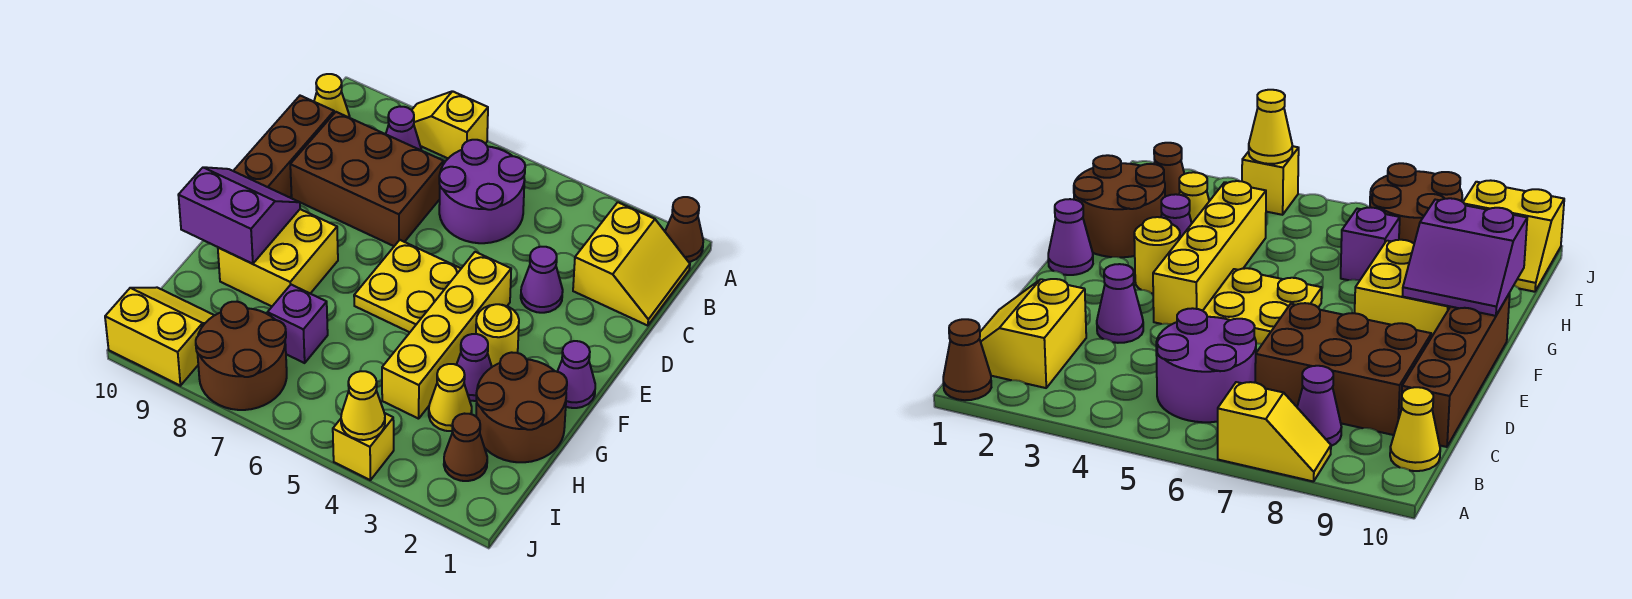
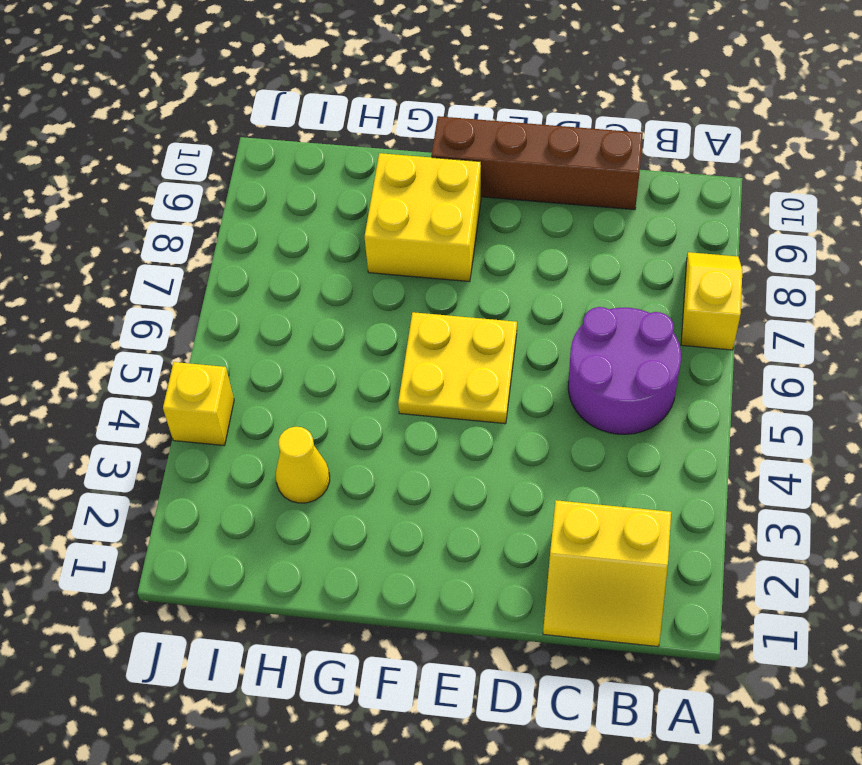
none -> brown 1x1 cone [665,197,703,262]
none -> purple 1x1 cone [386,106,421,150]
none -> yellow 1x1 cone [314,74,350,118]

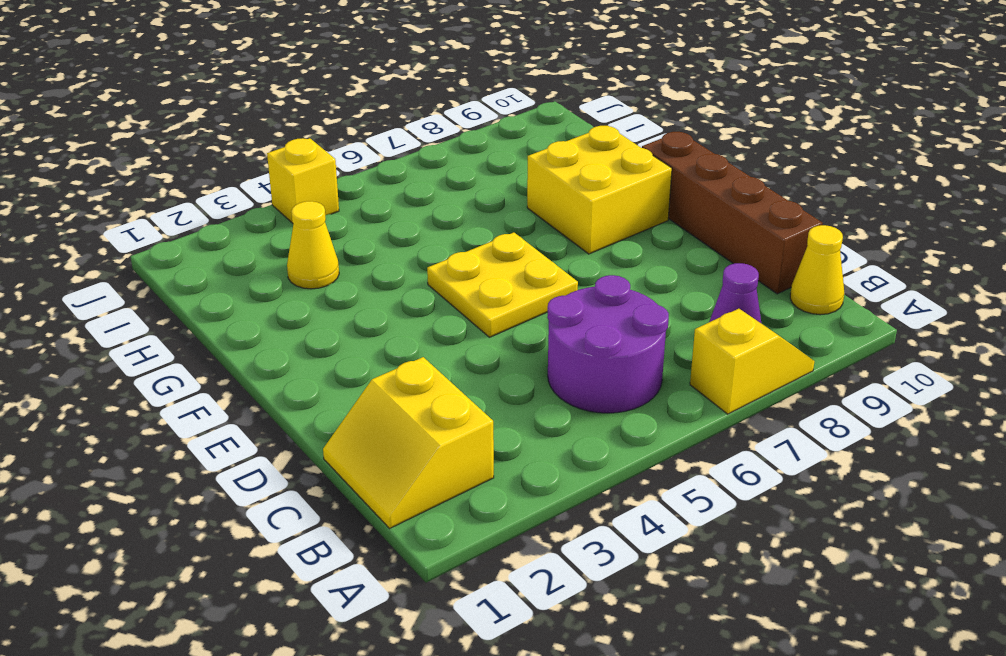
none -> brown 1x1 cone [665,197,703,262]
none -> brown 2x3 brick [290,112,444,246]
none -> purple 1x1 cone [521,247,563,313]

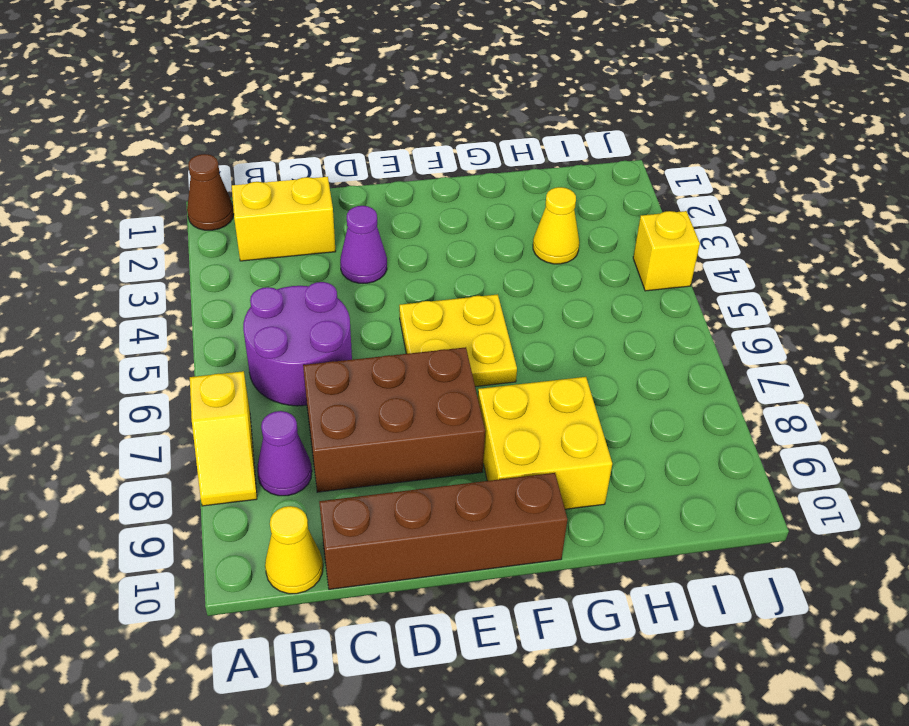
brown 2x3 brick [303,347,485,492] -> brown 2x3 brick turned to [290,112,444,246]
none -> yellow 1x4 brick [382,252,511,419]
none -> purple 1x1 cone [557,341,595,408]
none -> yellow 1x1 round brick [476,304,519,367]

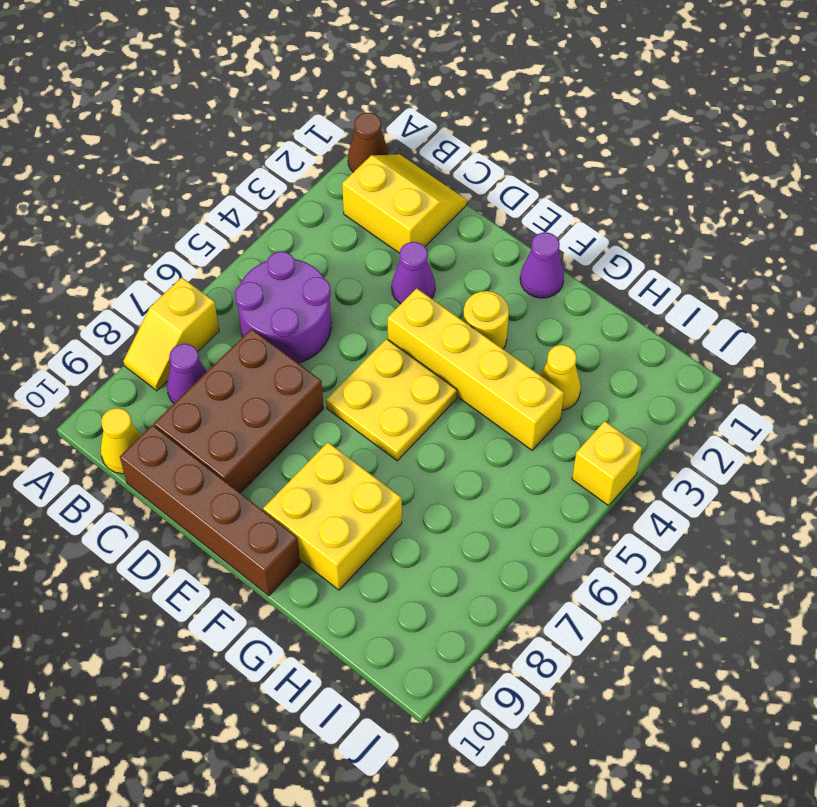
none -> brown 2x2 round brick [476,352,567,462]
none -> purple 1x1 cone [457,334,492,401]
none -> purple 1x1 brick [268,285,328,363]

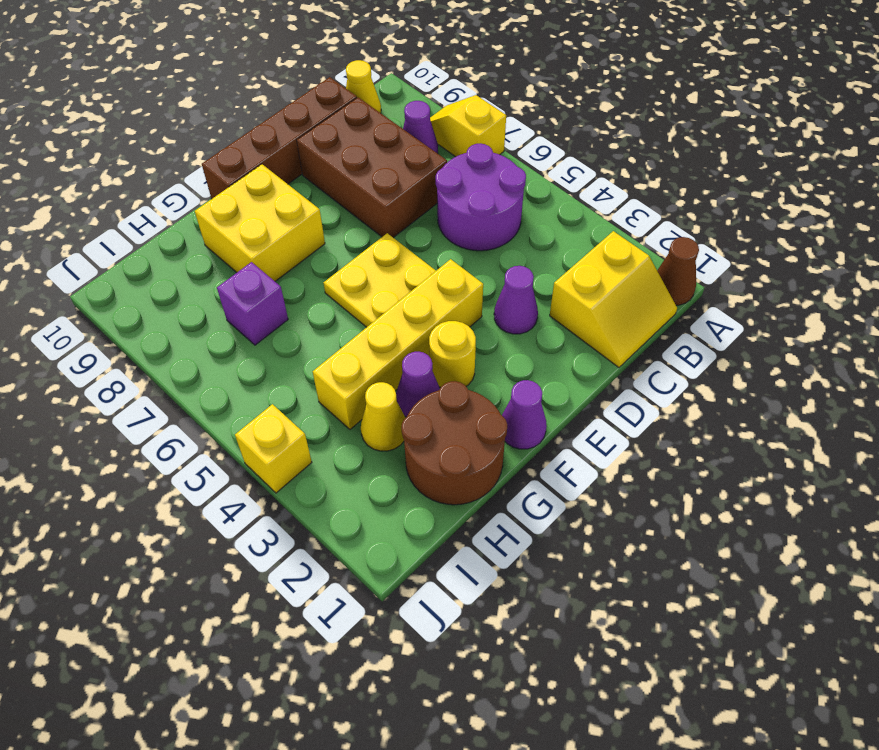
none -> brown 1x1 cone [444,414,487,481]
none -> brown 2x2 round brick [196,302,287,410]
none -> yellow 2x2 slope [105,287,214,386]

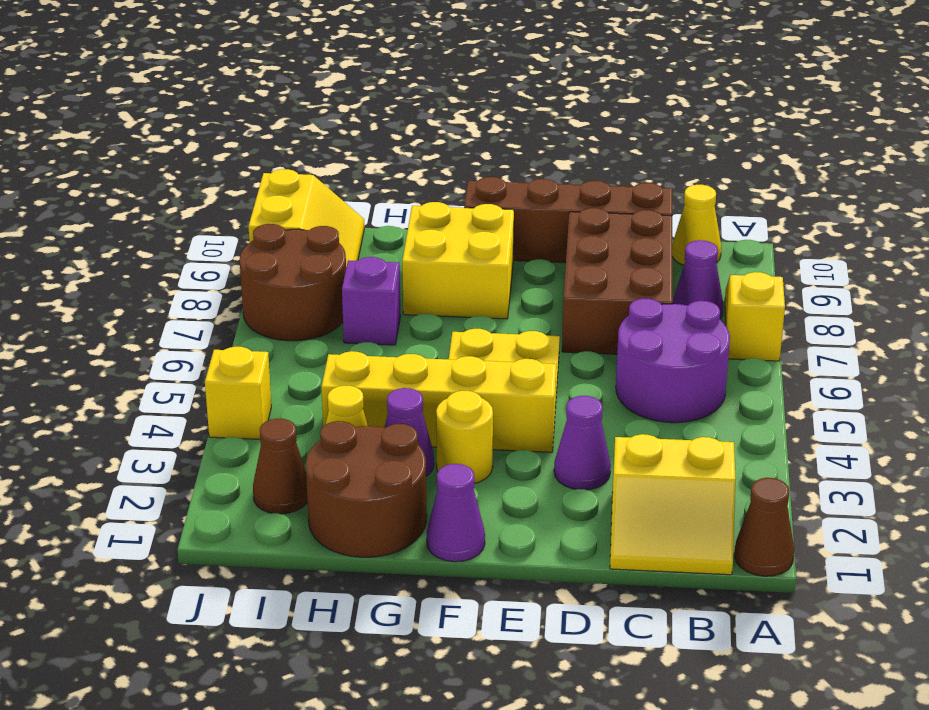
none -> purple 2x2 slope [178,167,300,264]
none -> yellow 1x1 cone [341,371,385,440]

